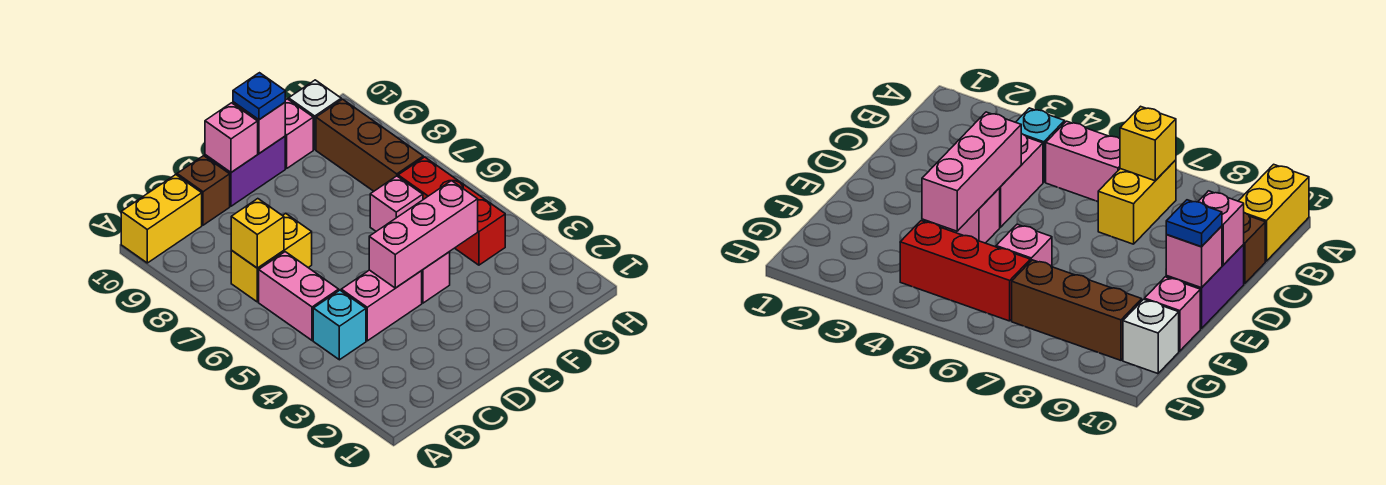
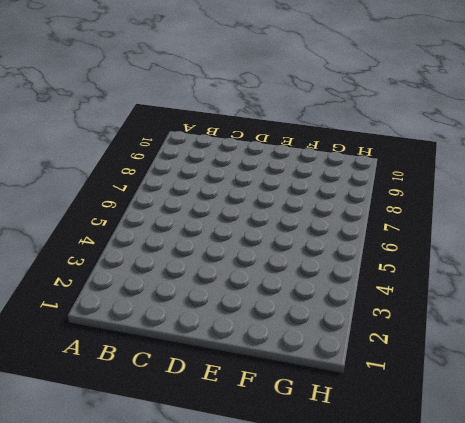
none -> yellow 1x2 brick [121,175,202,263]
none -> cyan 1x1 brick [313,290,366,360]
none -> pink 1x2 brick [259,252,339,340]

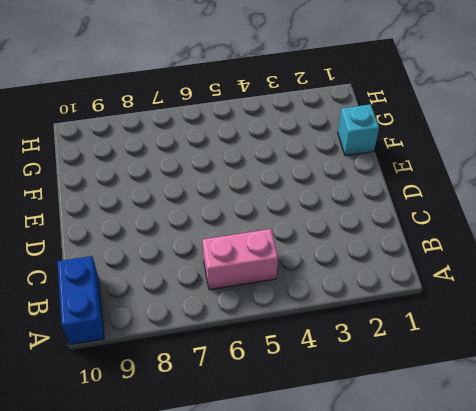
blue 1x2 brick [58,256,104,345] -> yellow 1x2 brick [121,175,202,263]
cyan 1x1 brick [338,104,379,156] -> cyan 1x1 brick moved to [313,290,366,360]
none -> yellow 1x2 brick [231,213,312,302]
none -> pink 1x2 brick [341,270,422,341]
none -> brown 1x1 brick [177,156,230,225]

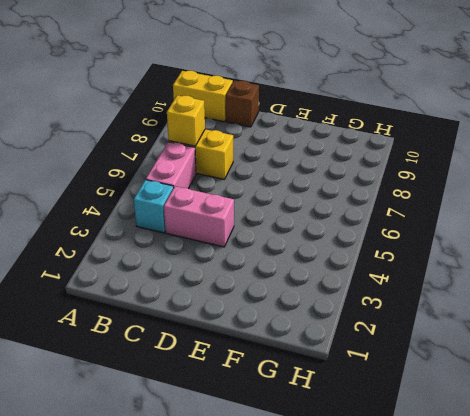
none -> purple 1x2 brick [205,136,285,206]
none -> pink 1x1 brick [422,252,450,303]
none -> pink 1x1 brick [370,176,423,231]

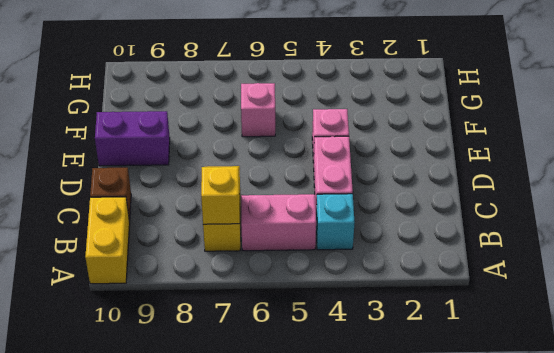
purple 1x2 brick [95,111,170,166] -> purple 1x2 brick turned to [205,136,285,206]
none -> pink 1x1 brick [285,99,313,168]
none -> red 1x3 brick [398,157,505,265]
none -> brown 1x3 brick [316,99,423,191]

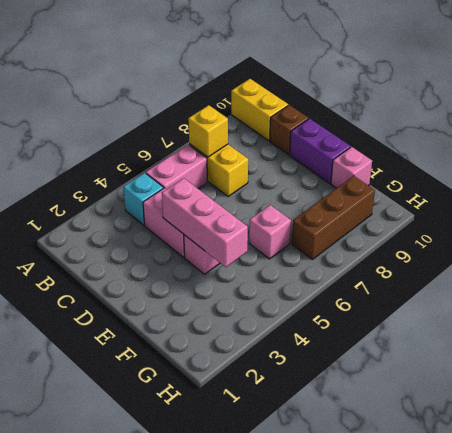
none -> red 1x3 brick [398,157,505,265]
none -> white 1x1 brick [289,80,341,149]
none -> pink 1x1 brick [205,103,258,172]

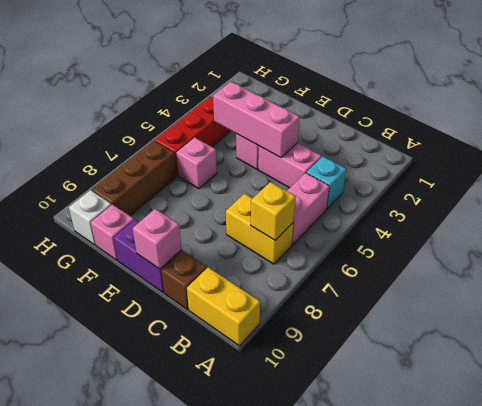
none -> pink 1x1 brick [233,102,285,153]
none -> blue 1x1 plate [233,73,285,120]

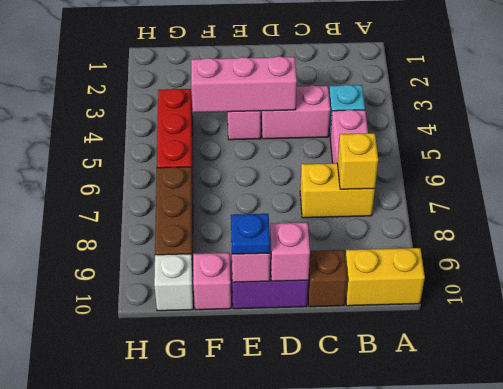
none -> pink 1x1 brick [370,176,423,231]

